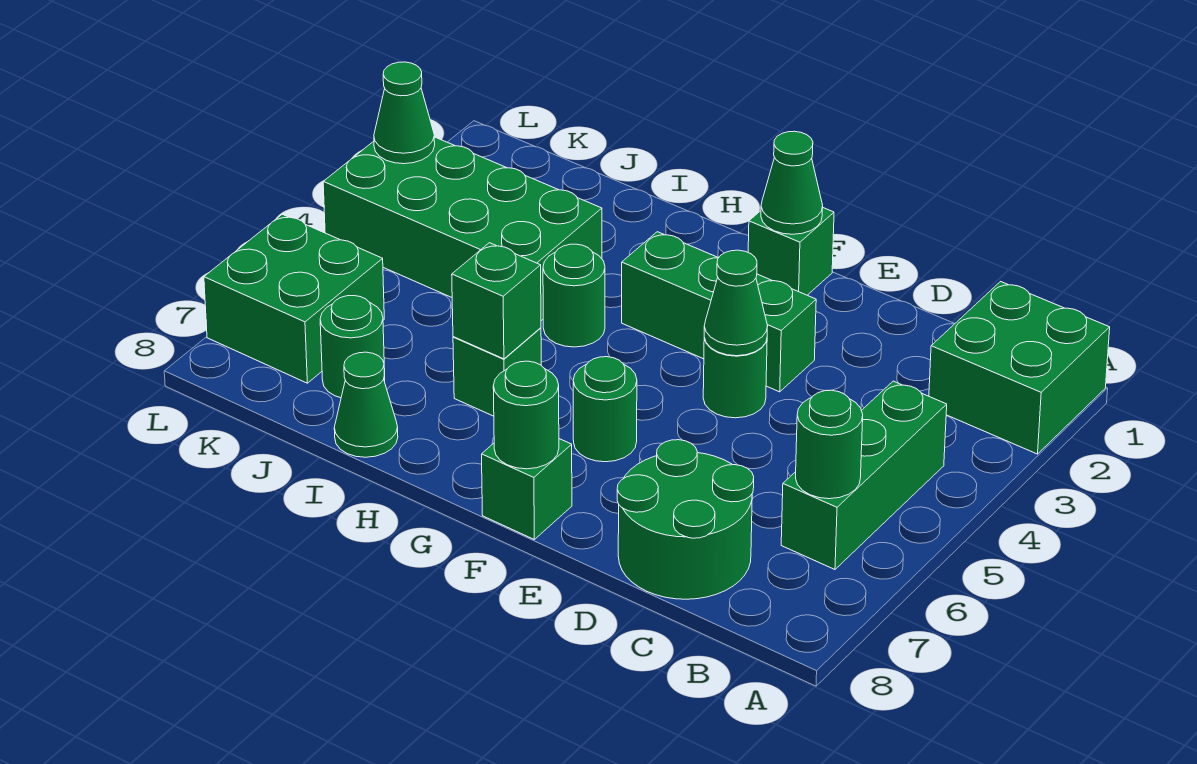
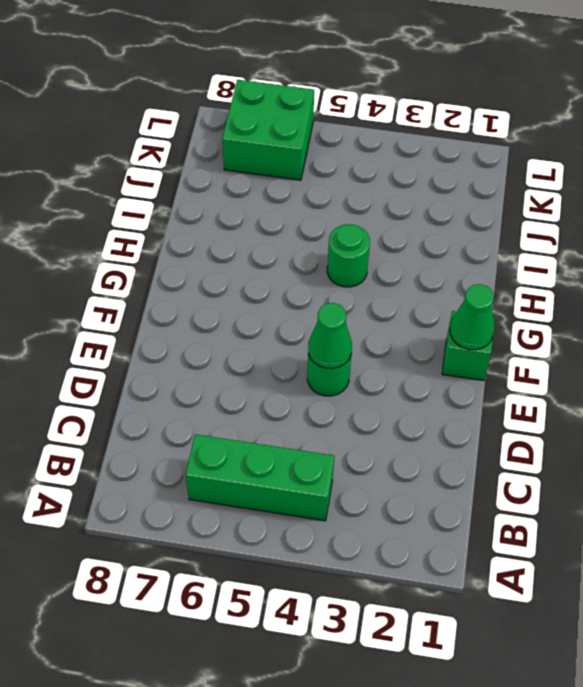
none -> green 2x2 brick [929,282,1110,454]
none -> green 2x2 round brick [617,440,754,599]
none -> green 1x3 brick [622,232,816,392]

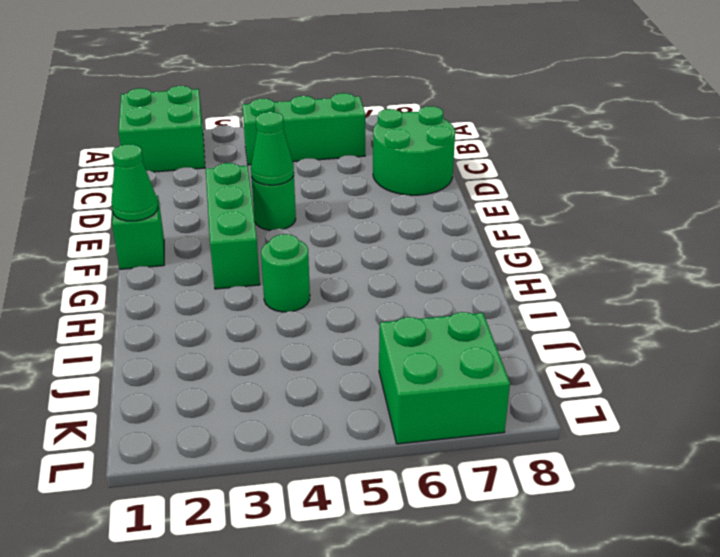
none -> green 1x1 round brick [573,357,637,462]
none -> green 1x1 brick [482,439,572,539]
none -> green 1x1 brick [453,328,541,416]

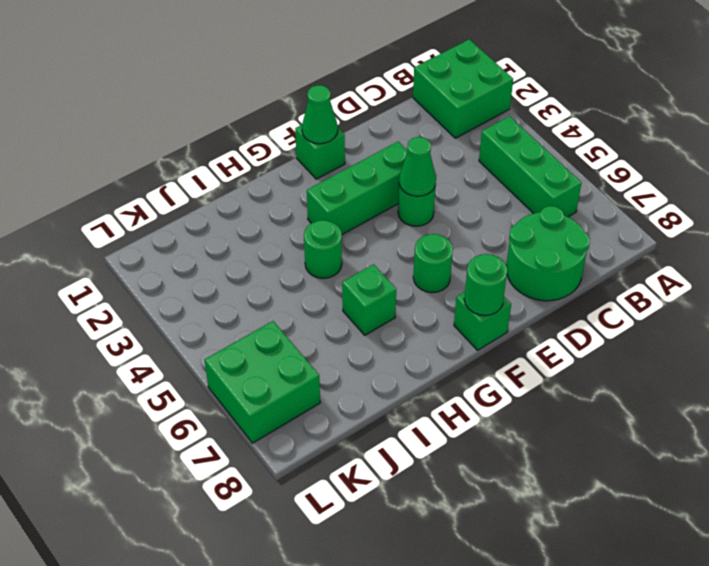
none -> green 2x4 brick [323,137,602,321]
none -> green 1x1 cone [334,352,398,457]
none -> green 1x1 round brick [320,296,385,398]

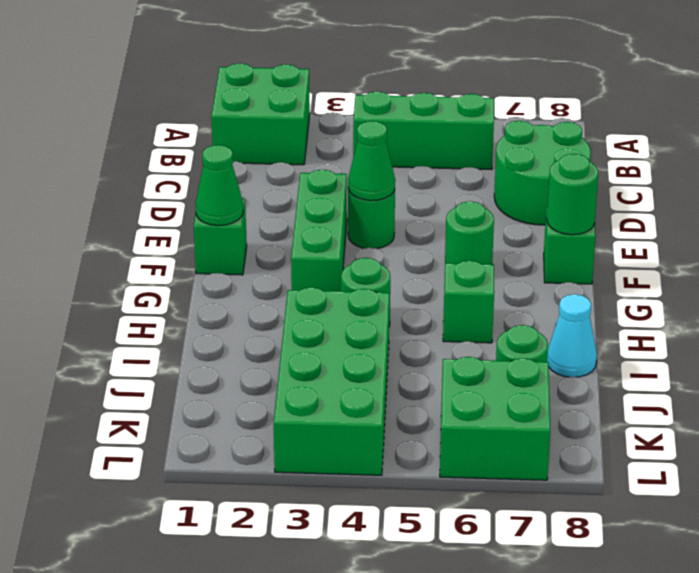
cyan 1x1 cone [547,294,597,377] -> green 1x1 cone [334,352,398,457]
none -> green 1x1 round brick [796,390,863,499]
none -> green 1x1 brick [452,243,541,359]
none -> green 1x1 cone [374,62,435,164]

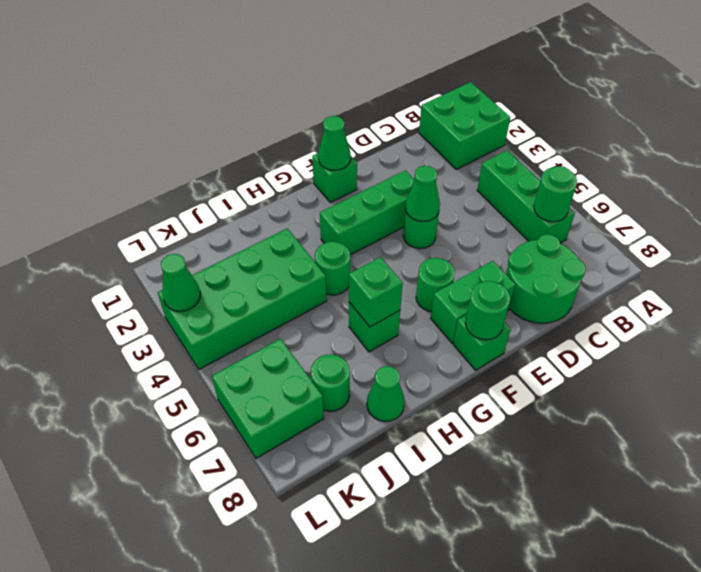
green 1x2 brick [431,261,515,343] -> none

